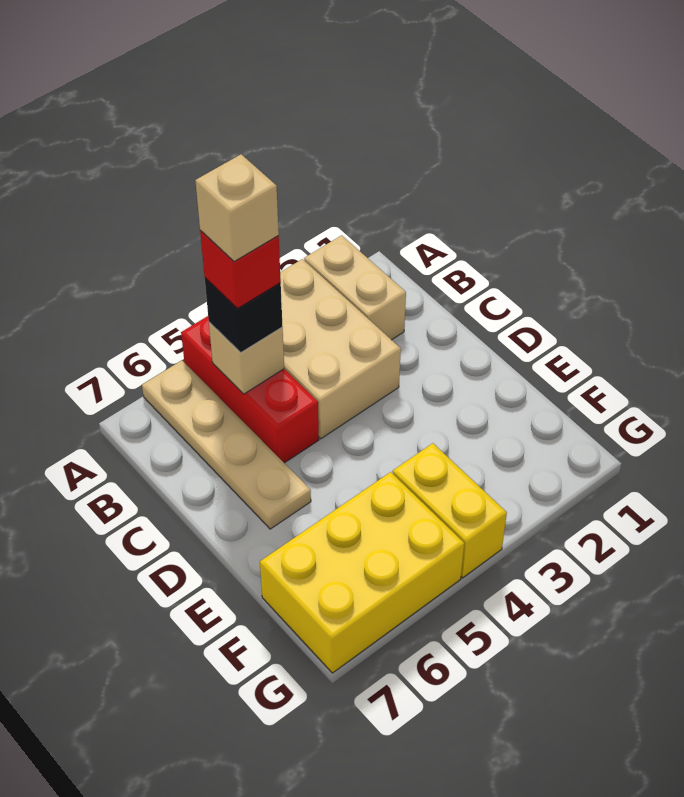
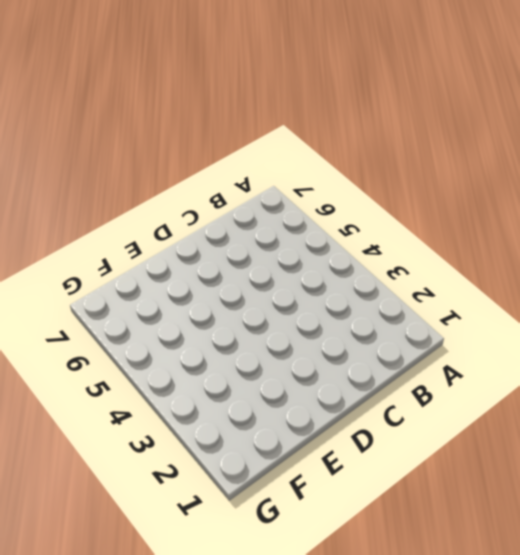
none -> tan 1x2 brick [304,235,406,340]
none -> tan 2x3 brick [280,259,401,439]

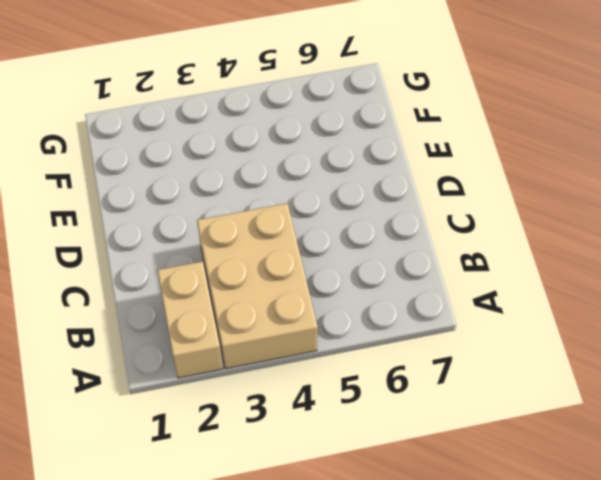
none -> red 1x3 brick [181,316,319,463]
none -> tan 1x4 plate [142,360,311,529]

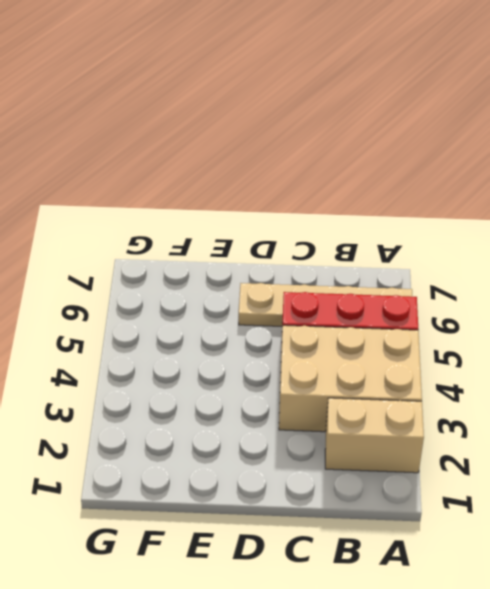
none -> yellow 1x2 brick [393,443,507,578]
none -> yellow 2x3 brick [260,472,464,673]

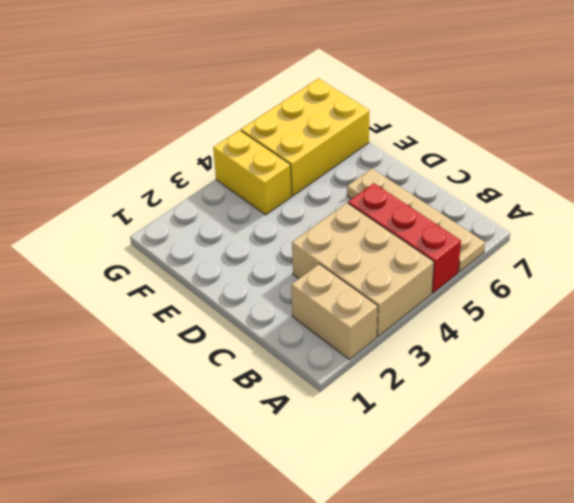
none -> tan 1x1 brick [209,322,284,394]
none -> black 1x1 brick [205,278,283,353]

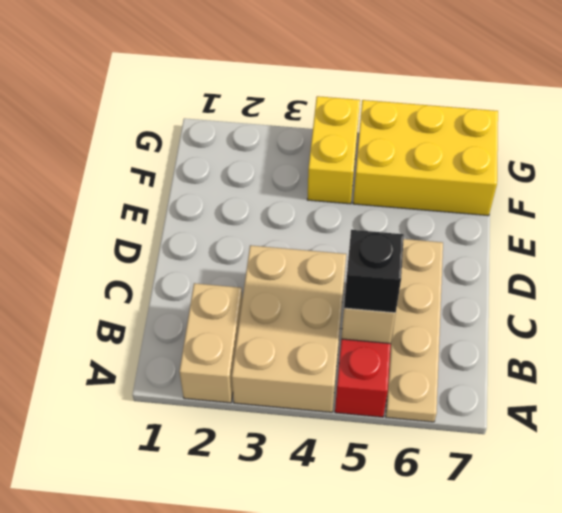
none -> red 1x1 brick [200,231,281,309]
none -> tan 1x1 brick [195,154,279,262]

